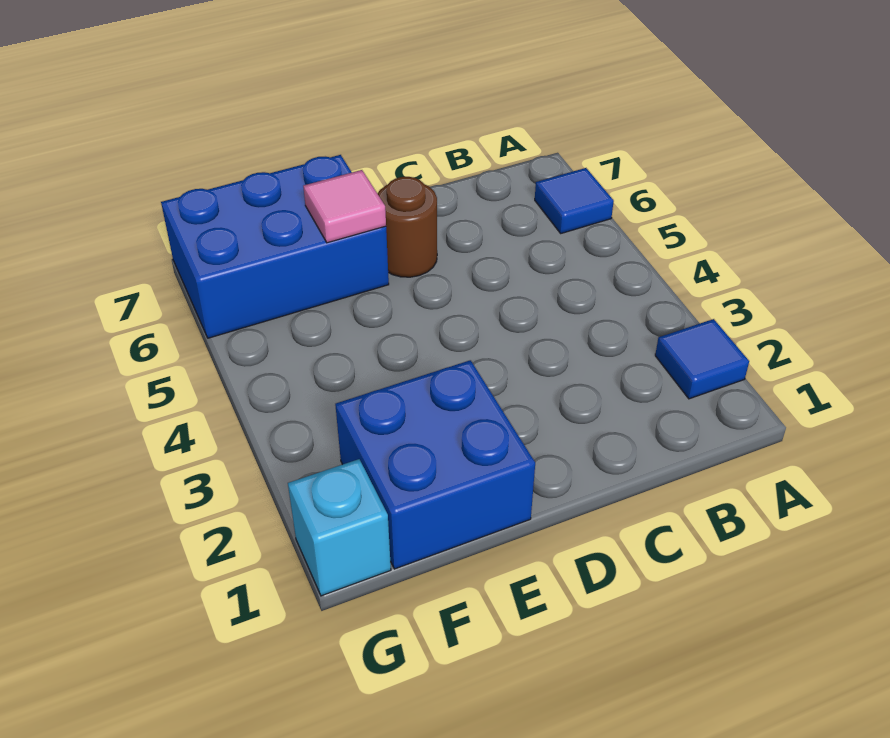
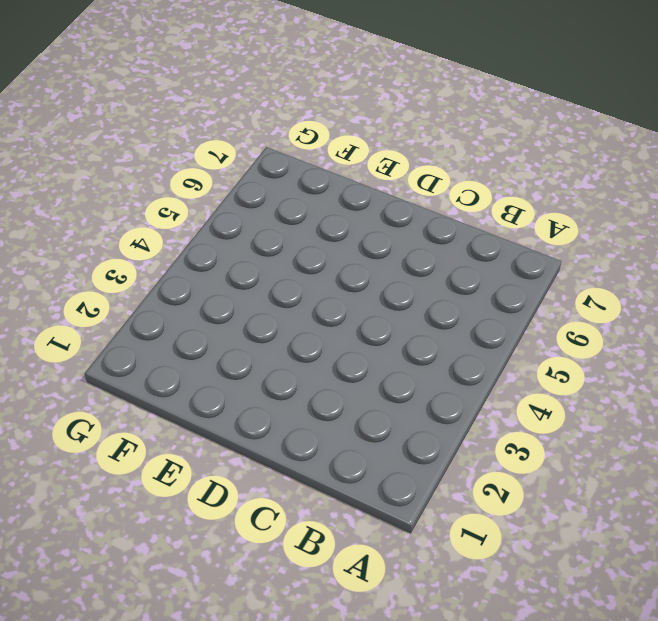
none -> blue 1x1 tile [655,319,749,399]
none -> blue 1x1 tile [535,168,614,233]

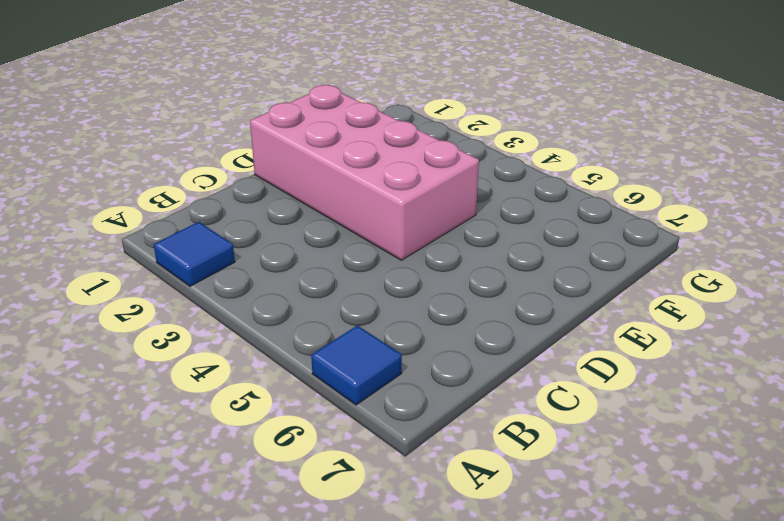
pink 2x4 brick [250,85,479,260] -> blue 2x2 brick [335,360,535,569]
none -> brown 1x1 round brick [377,177,437,277]
none -> blue 2x3 brick [161,155,389,338]

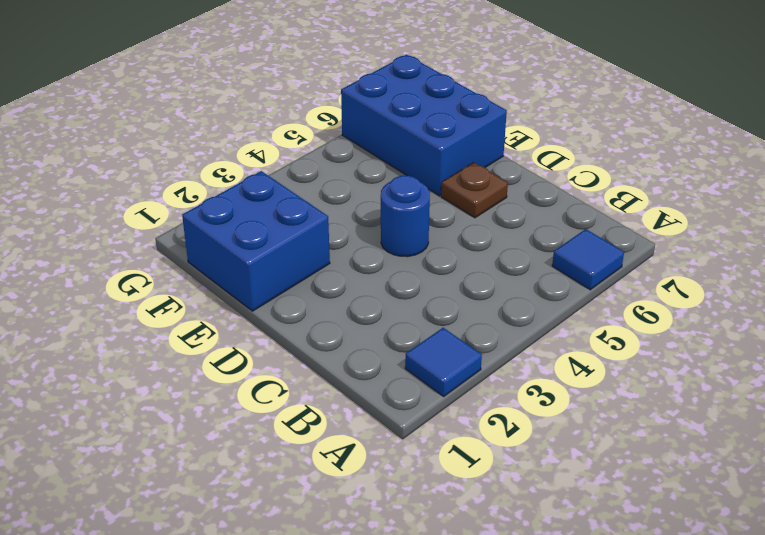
blue 1x1 round brick [381,175,430,257] -> none
brown 1x1 plate [441,162,508,218] -> brown 1x1 round brick [377,177,437,277]
none -> cyan 1x1 brick [288,459,391,596]
none -> pink 1x1 tile [303,170,386,243]

